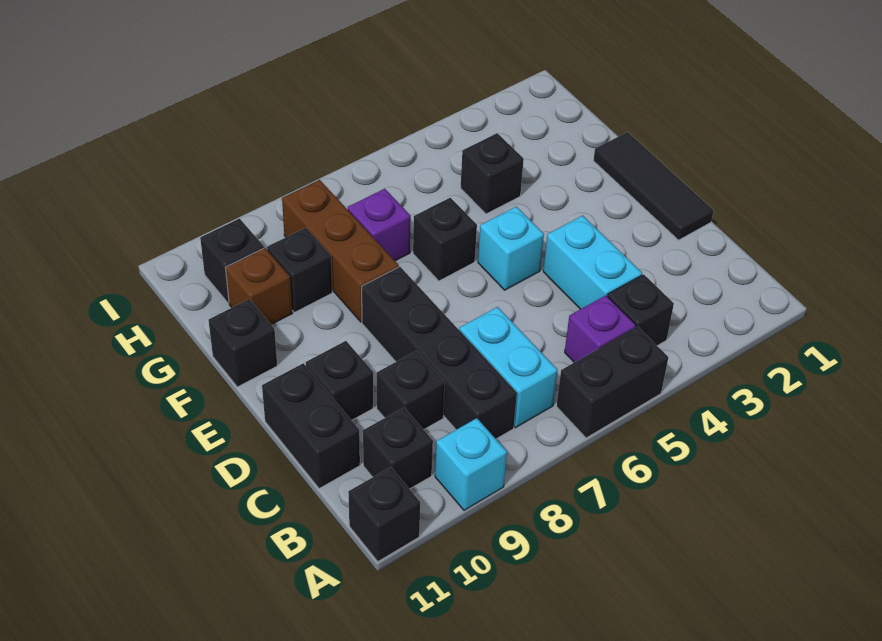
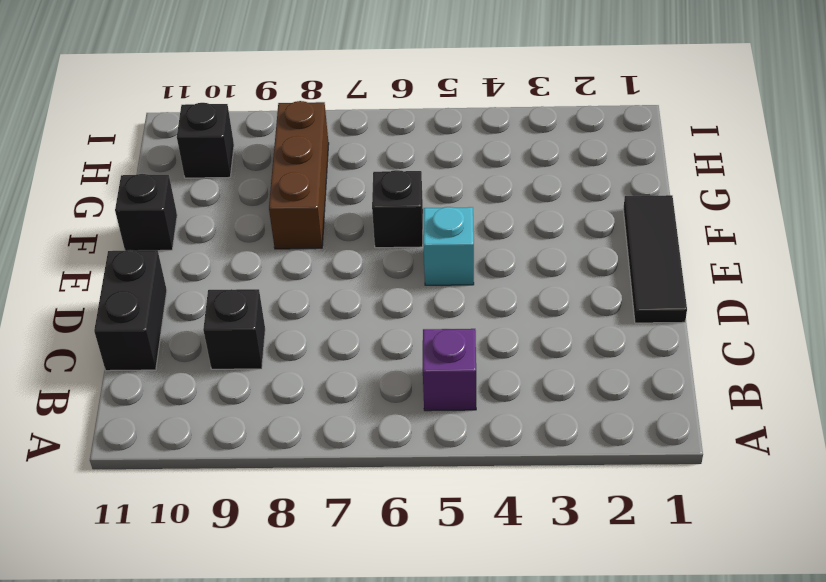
none -> black 1x2 brick [556,327,668,438]
none -> cyan 1x1 brick [435,418,507,510]
none -> black 1x1 brick [348,467,420,561]

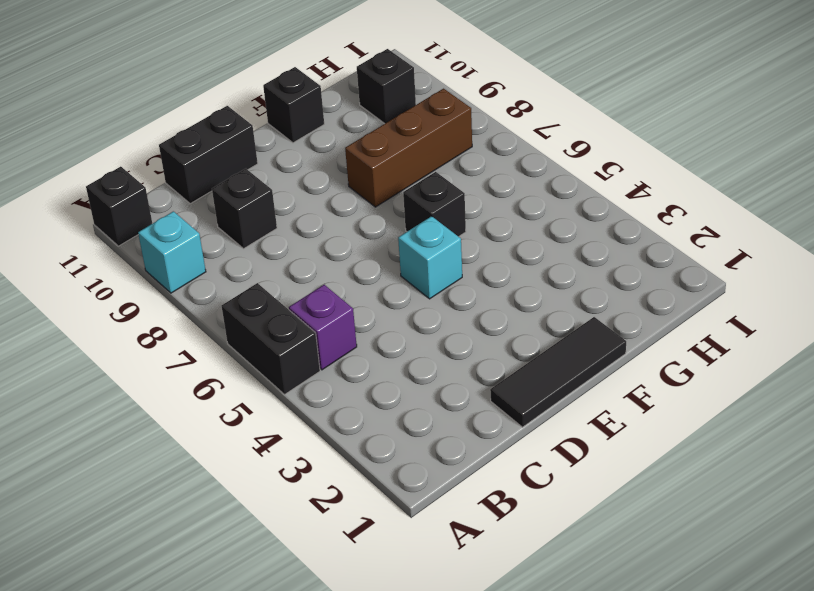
none -> black 1x1 brick [607,274,674,346]
none -> cyan 1x2 brick [459,307,557,428]
none -> black 1x4 brick [362,267,517,439]

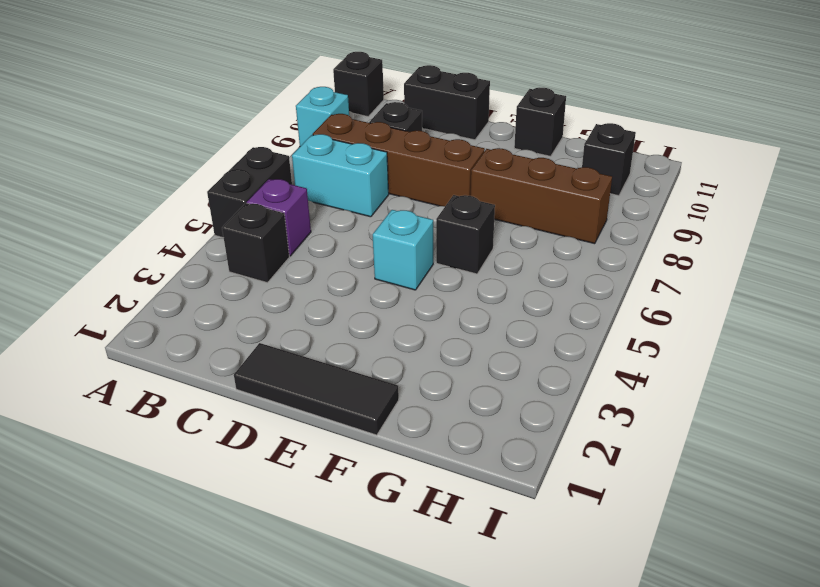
brown 1x4 brick [313,114,485,206] -> black 1x4 brick [362,267,517,439]
none -> black 1x1 brick [363,408,433,489]
none -> cyan 1x2 brick [543,216,642,309]
none -> black 1x1 brick [305,341,373,420]

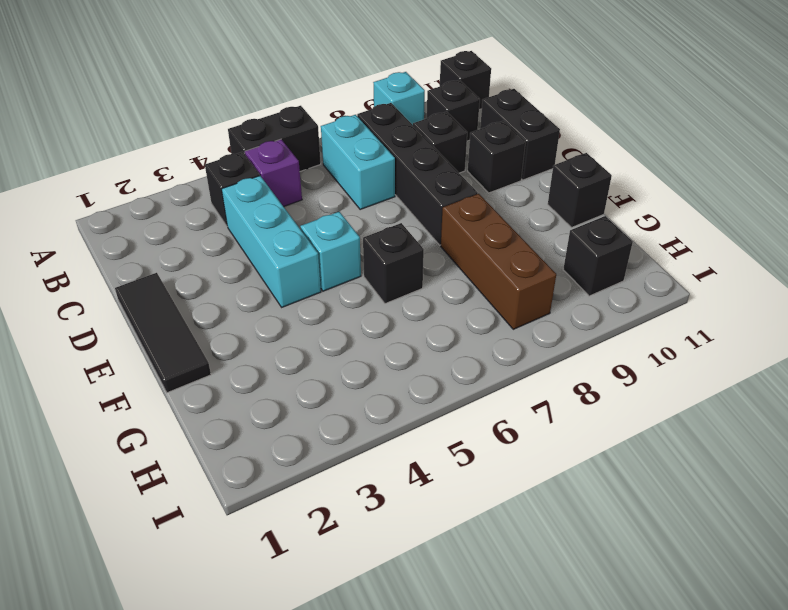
cyan 1x3 brick [222,176,321,307] -> cyan 1x2 brick [543,216,642,309]
none -> black 1x1 brick [461,133,524,214]
none -> purple 1x1 brick [348,189,411,261]
none -> black 1x1 brick [267,228,332,312]

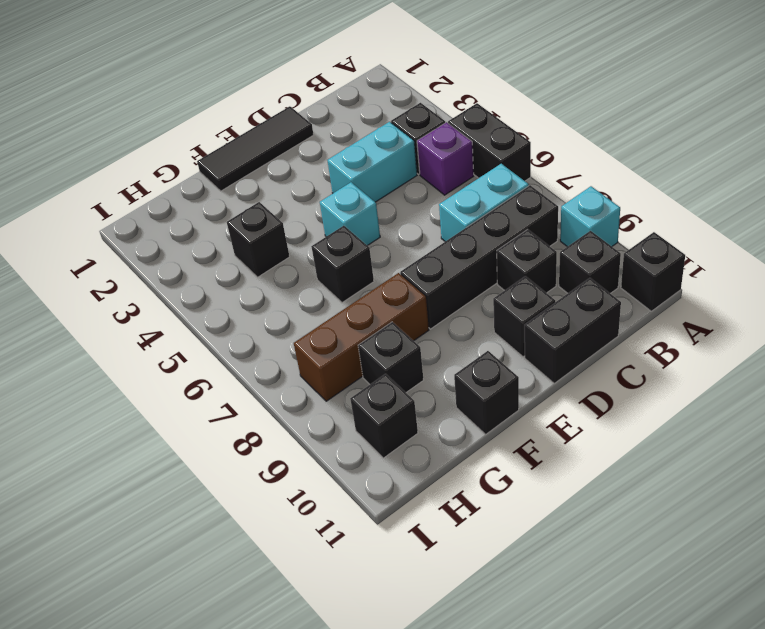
none -> purple 1x1 brick [348,189,411,261]
none -> brown 1x1 brick [225,248,292,324]

